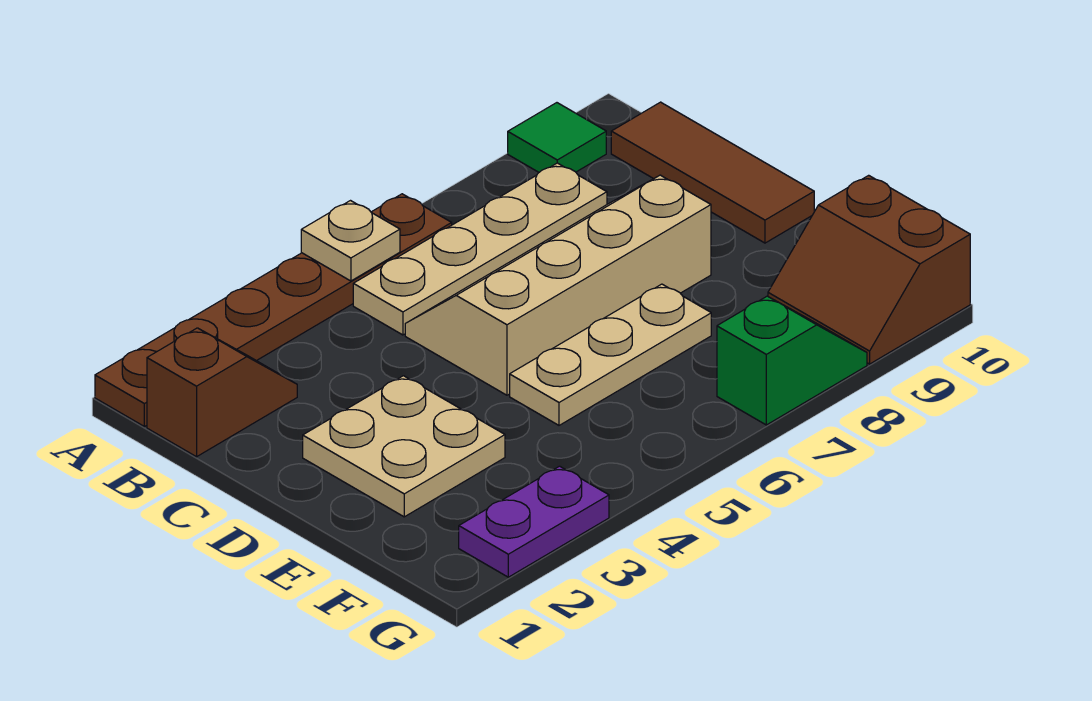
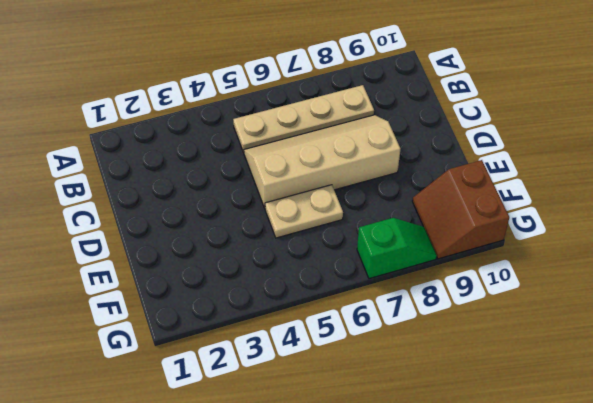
tan 1x2 plate [265,185,343,238] -> tan 1x3 plate [510,284,711,425]
none -> brown 1x6 plate [95,194,452,427]
none -> green 1x1 tile [508,103,606,172]
none -> brown 1x2 slope [147,328,297,457]

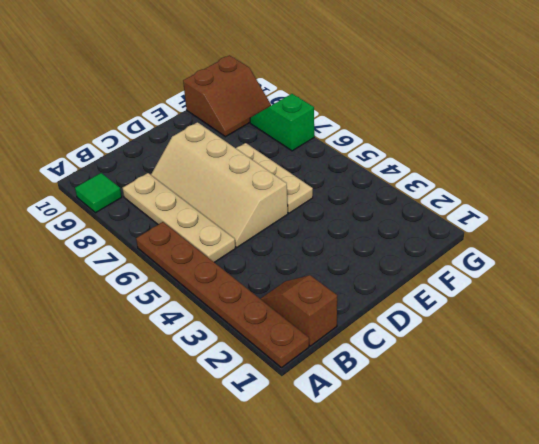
none -> brown 1x3 tile [611,102,814,243]
none -> tan 2x2 plate [303,376,505,517]
none -> purple 1x2 plate [459,466,609,577]

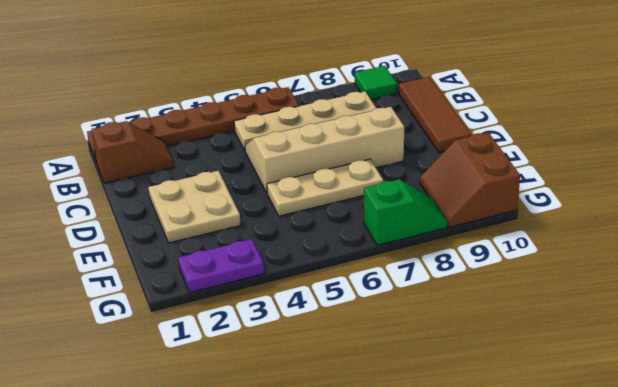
none -> tan 1x1 plate [301,201,400,281]

